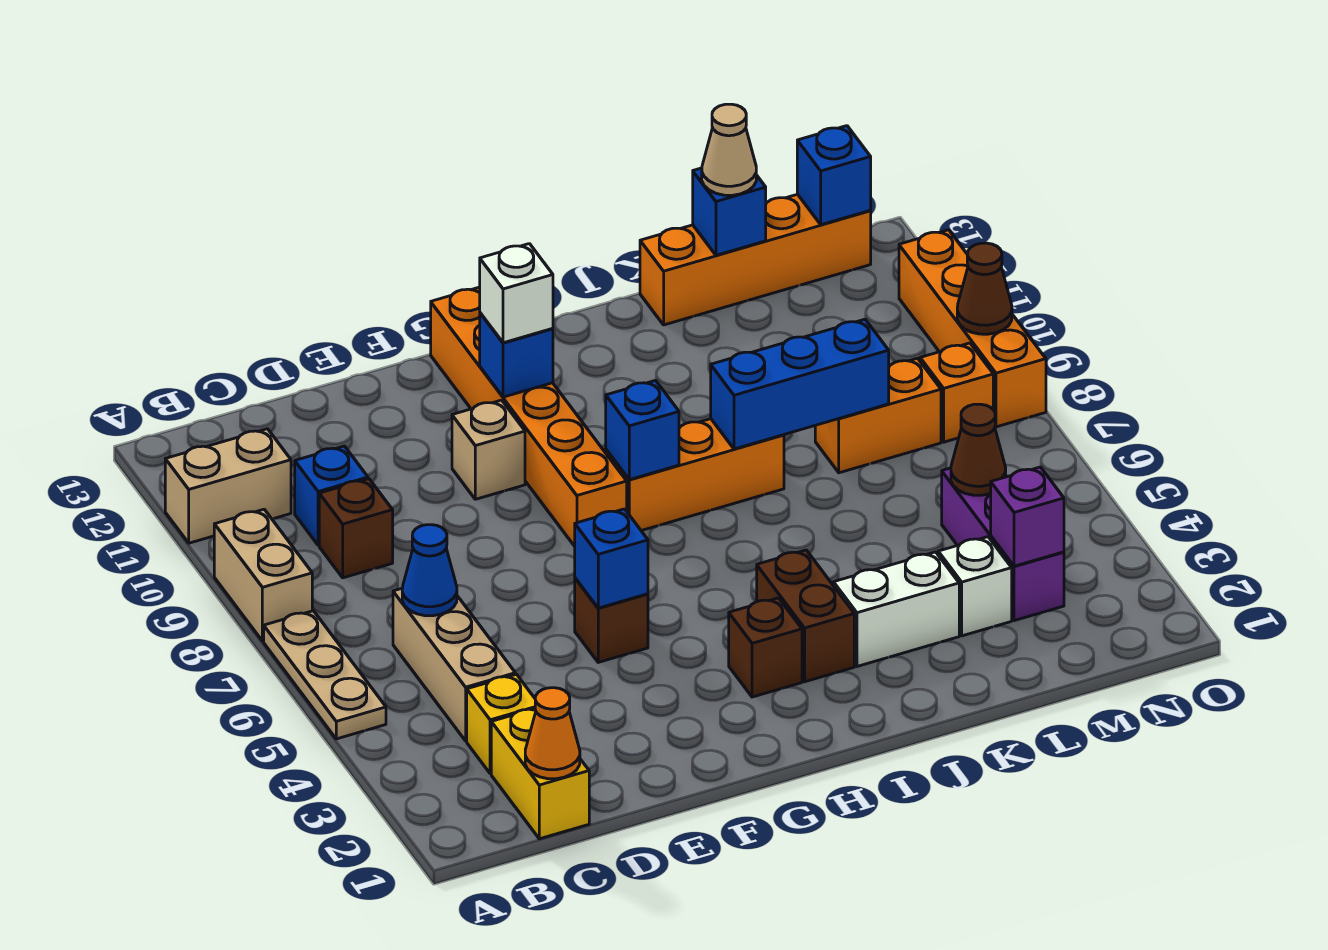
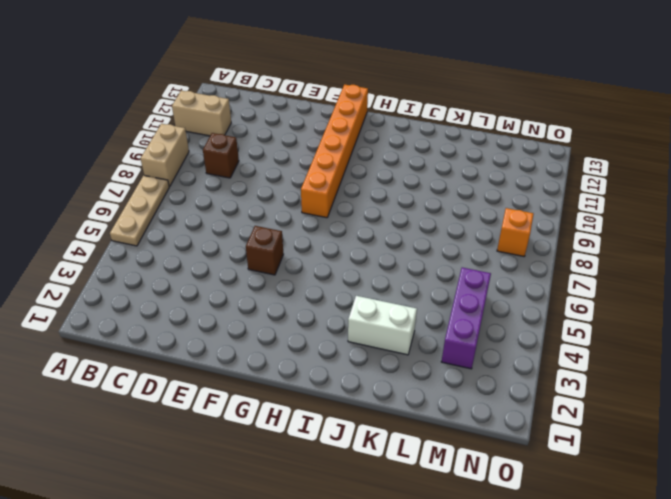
none -> yellow 1x2 brick [491,709,589,839]
none -> yellow 1x1 brick [467,674,535,774]
none -> tan 1x3 brick [393,589,515,741]
none -> blue 1x1 brick [295,446,368,545]

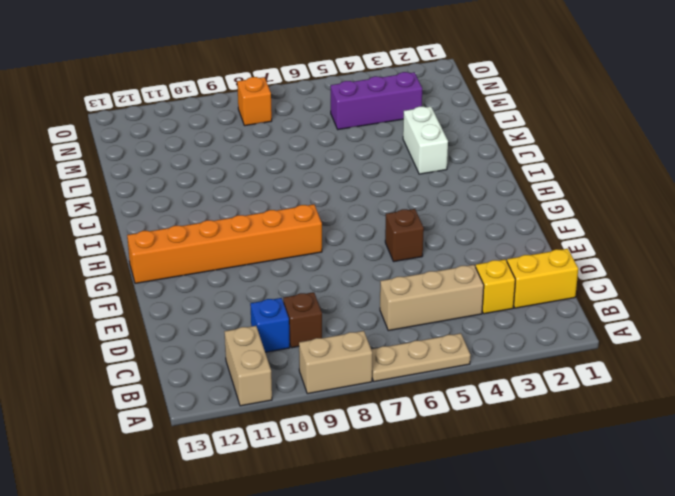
none -> tan 1x1 brick [452,400,525,499]
none -> brown 1x1 brick [729,598,802,697]
none -> orange 1x3 brick [606,419,784,531]
none -> brown 1x2 brick [757,550,854,682]

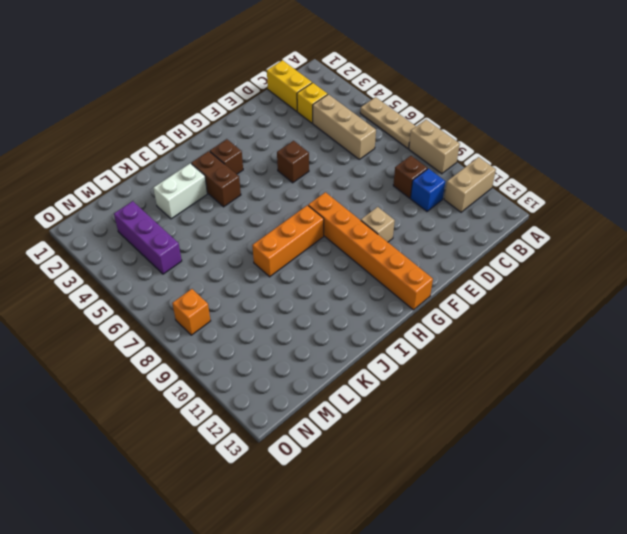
none -> orange 1x4 brick [640,194,871,325]
none -> white 1x1 brick [938,537,1012,636]
none -> orange 1x2 brick [815,358,941,473]
none -> orange 1x4 brick [899,230,1046,427]

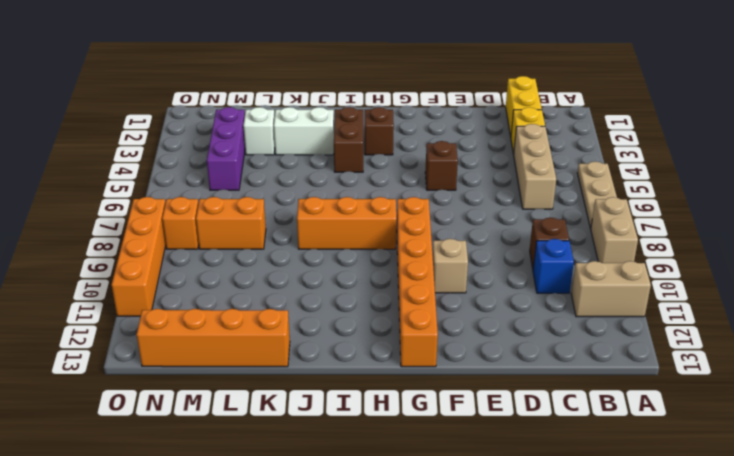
none -> orange 1x1 cone [525,688,580,779]
none -> blue 1x1 cone [402,525,457,616]
none -> blue 1x1 brick [575,509,648,608]
none -> blue 1x1 brick [480,313,553,397]

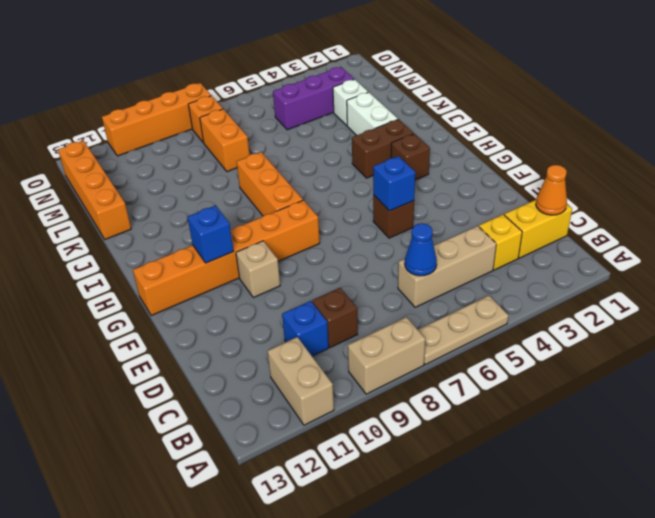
none -> blue 1x1 brick [606,381,679,480]
none -> blue 1x3 brick [711,319,889,449]
none -> blue 1x1 brick [693,168,766,255]
none -> purple 1x1 brick [991,467,1064,566]

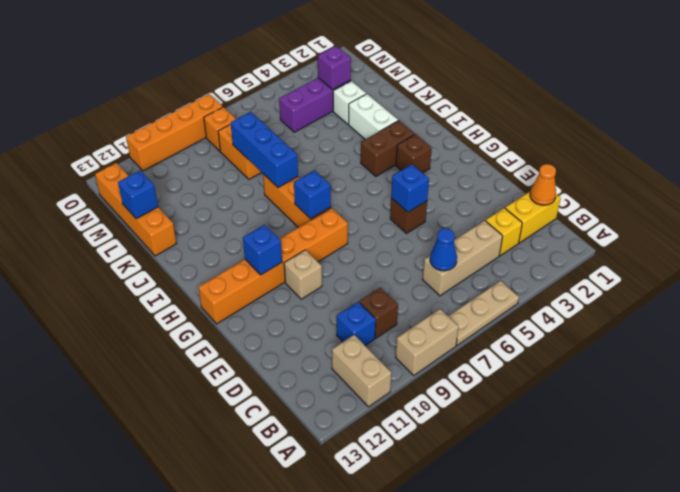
none -> brown 1x1 cone [951,404,1006,495]
none -> blue 1x1 brick [797,126,871,225]
none -> brown 1x1 cone [957,243,1012,334]
none -> white 1x1 brick [480,244,553,343]

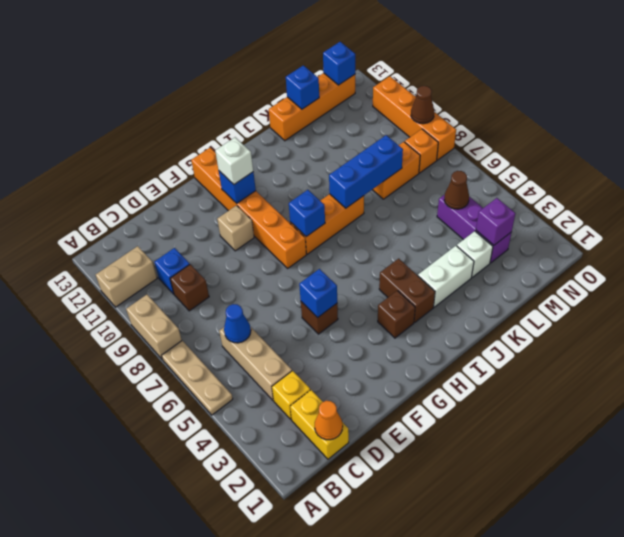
none -> tan 1x1 cone [702,104,756,195]

